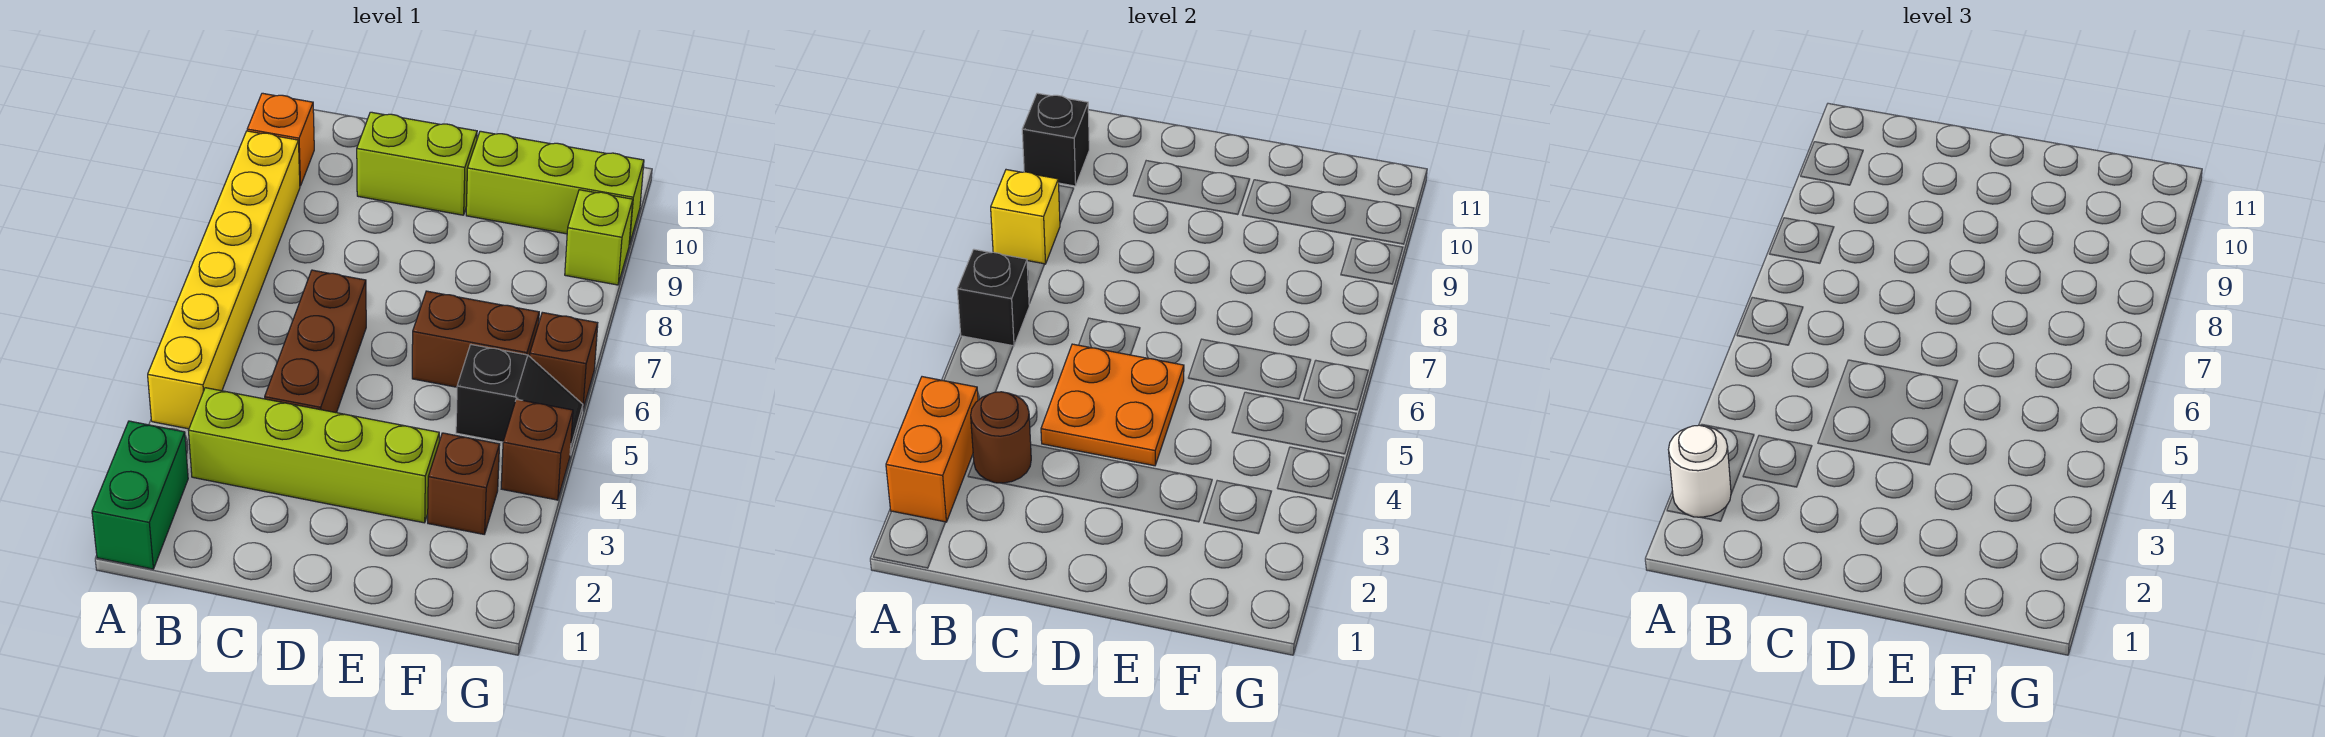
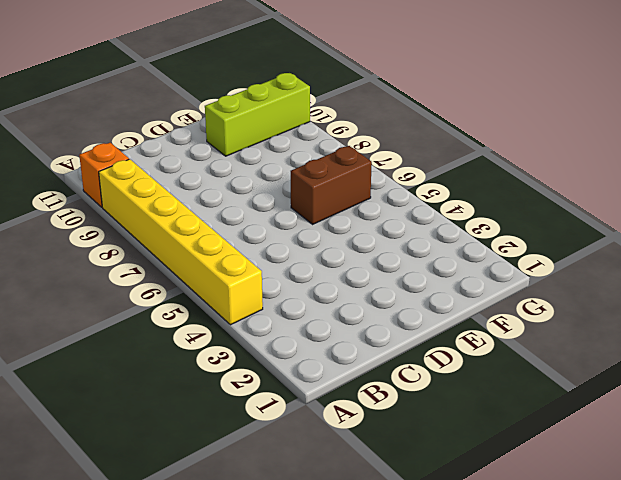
none -> green 1x2 brick [92,421,188,569]
none -> lime 1x4 brick [189,388,439,523]
none -> brown 1x3 brick [265,270,366,413]

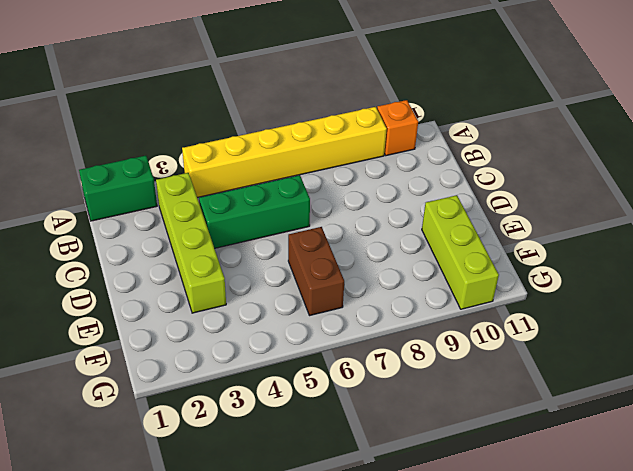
green 1x3 brick [199,175,310,248] -> brown 1x3 brick [265,270,366,413]
none -> lime 1x2 brick [357,112,477,215]
none -> brown 1x1 brick [428,433,500,534]
none -> black 1x2 slope [456,345,583,455]

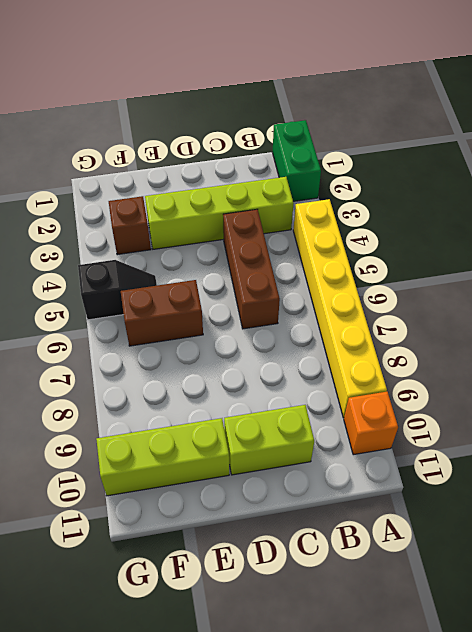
black 1x2 slope [78,260,157,320] -> black 1x2 slope turned to [456,345,583,455]
none -> brown 1x1 brick [501,399,573,500]
none -> brown 1x1 brick [530,312,598,411]
none -> lime 1x1 brick [565,190,633,285]

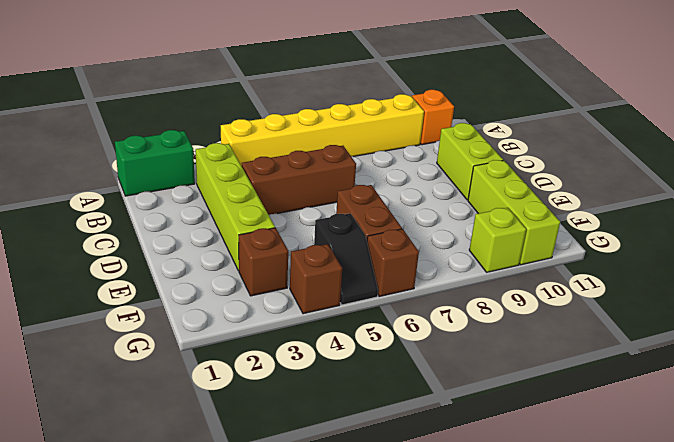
none -> orange 1x2 brick [886,377,978,522]
none -> black 1x1 brick [957,249,1029,346]
none -> yellow 1x1 brick [991,170,1060,264]

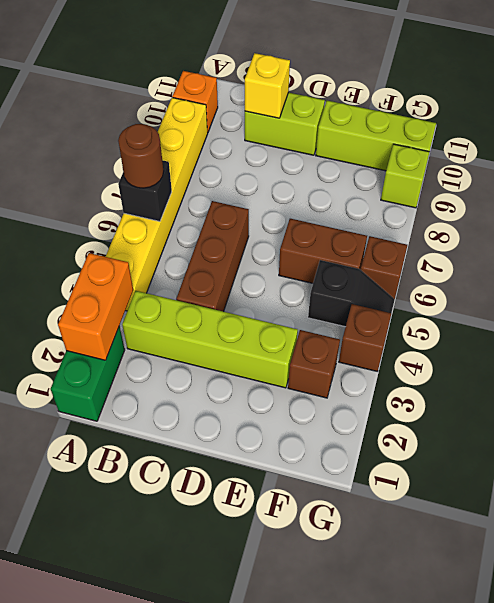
brown 1x1 round brick [118,124,164,188] -> brown 1x1 round brick moved to [971,392,1031,483]
yellow 1x1 brick [245,53,290,118] -> yellow 1x1 brick moved to [991,170,1060,264]
none -> black 1x1 brick [1022,93,1089,186]
none -> orange 2x2 plate [1041,344,1184,466]
none -> white 1x1 round brick [1668,425,1731,517]

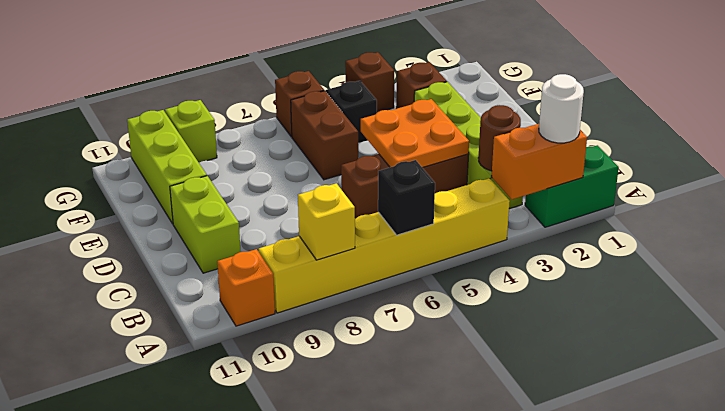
none -> black 1x1 brick [1022,93,1089,186]

